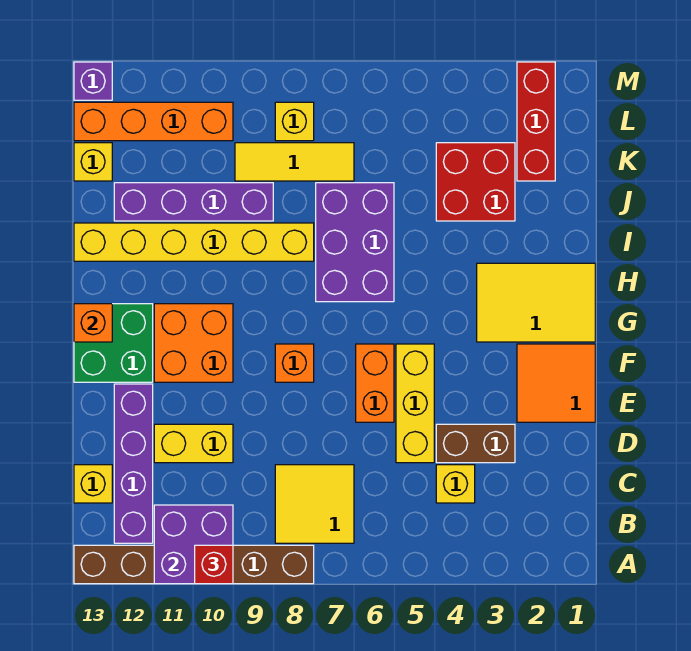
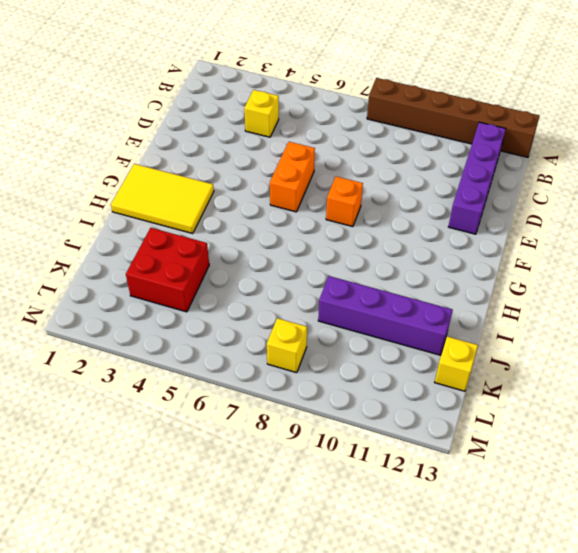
none -> yellow 2x2 tile [275,465,354,543]
none -> yellow 1x1 brick [74,465,112,503]
none -> brown 1x2 brick [436,424,515,463]

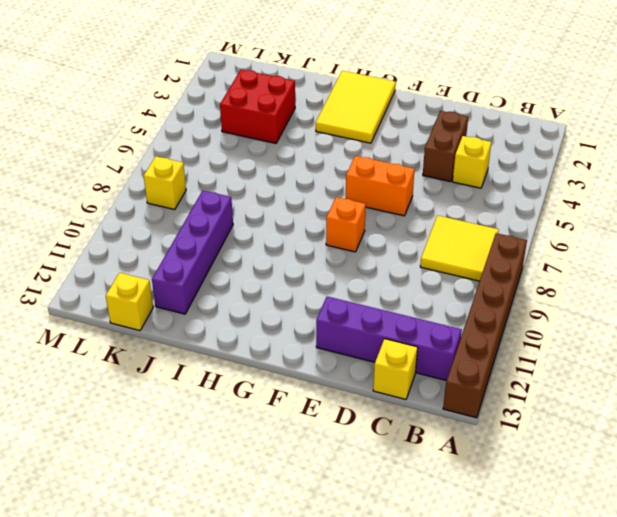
none -> yellow 1x3 brick [396,344,434,463]
none -> yellow 1x2 brick [154,424,233,463]
none -> orange 2x2 tile [517,344,595,422]

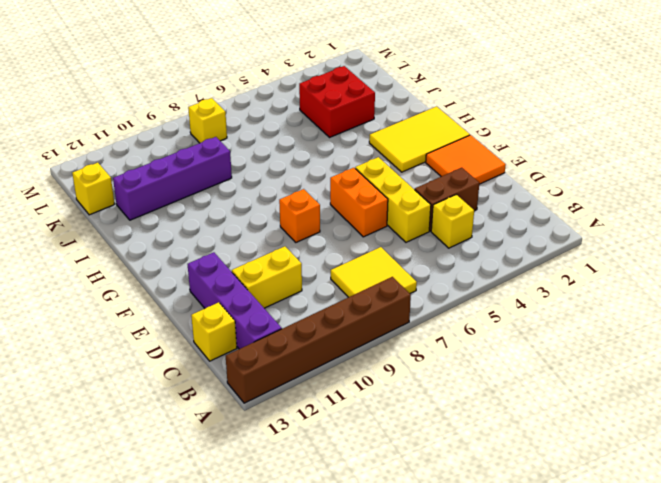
none -> orange 2x2 brick [154,304,233,382]
none -> green 2x2 brick [74,304,153,382]
none -> purple 2x3 brick [316,183,394,302]

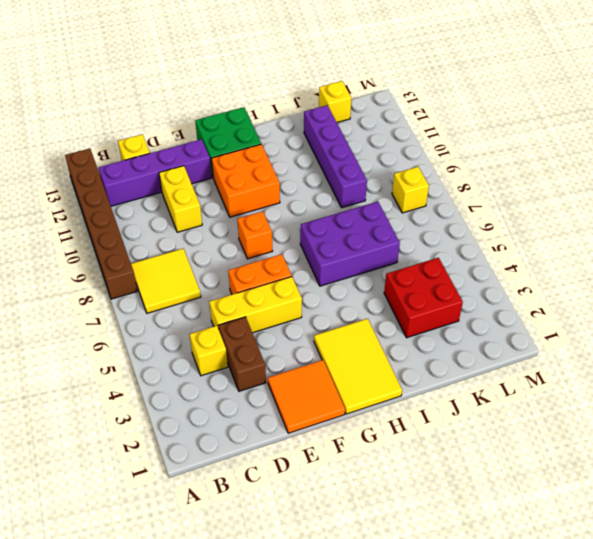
none -> yellow 1x6 brick [74,223,314,261]
none -> red 1x3 brick [517,62,555,181]
none -> yellow 1x3 tile [235,143,354,181]

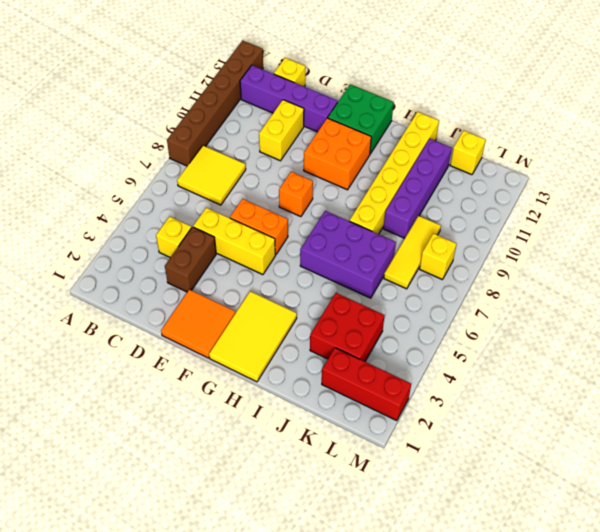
none -> orange 1x4 brick [74,102,233,141]
none -> purple 1x1 brick [74,62,112,100]
none -> purple 2x2 brick [154,505,233,584]

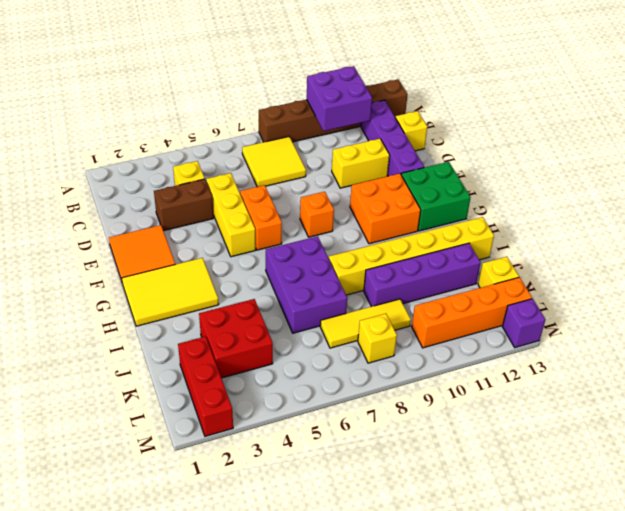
none -> orange 1x1 brick [74,304,112,342]
none -> red 1x1 brick [195,545,233,584]

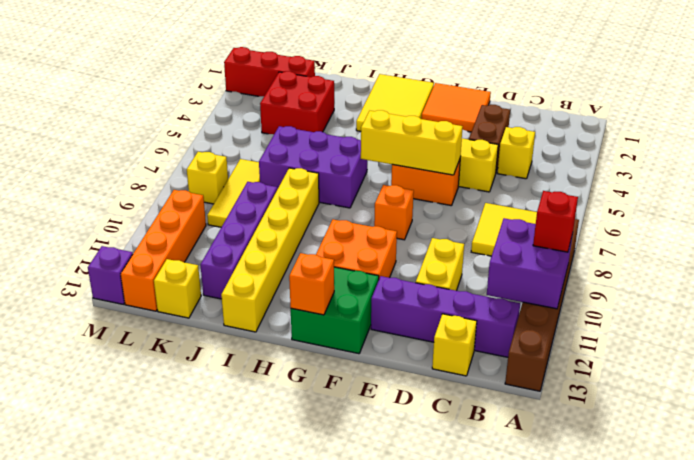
yellow 1x3 brick [361,110,463,175] -> none

